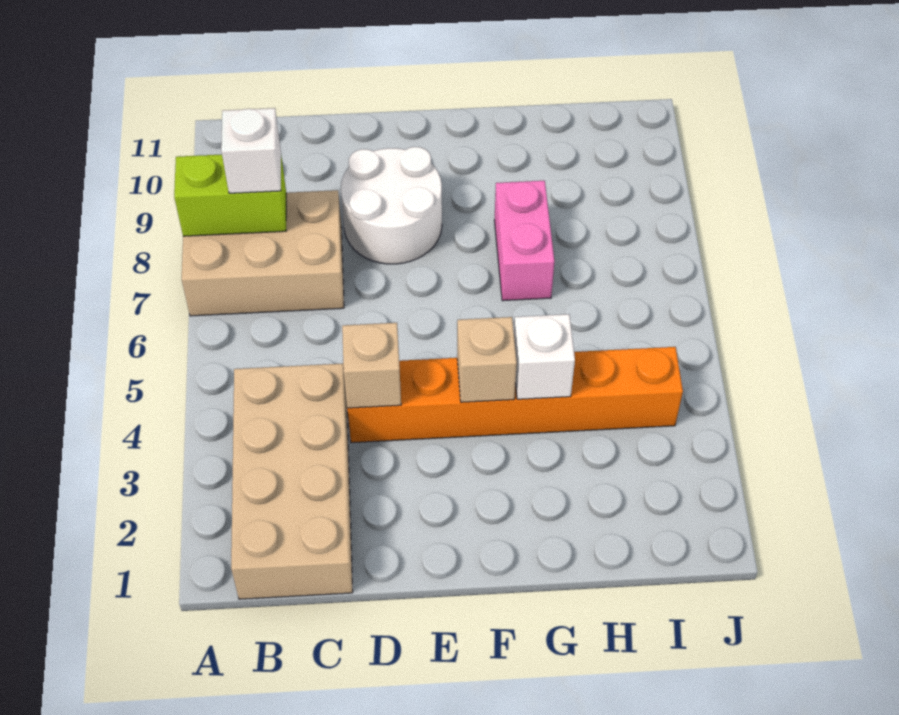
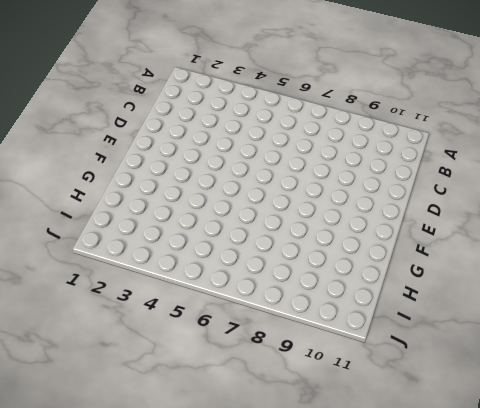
none -> tan 2x3 brick [182,190,344,316]
none -> tan 2x4 brick [231,363,353,599]

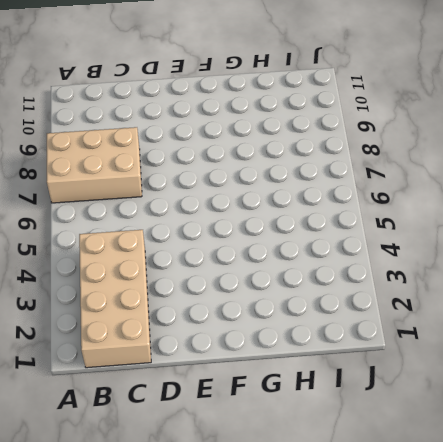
none -> orange 1x6 brick [347,347,683,443]
none -> white 2x2 round brick [341,147,442,264]

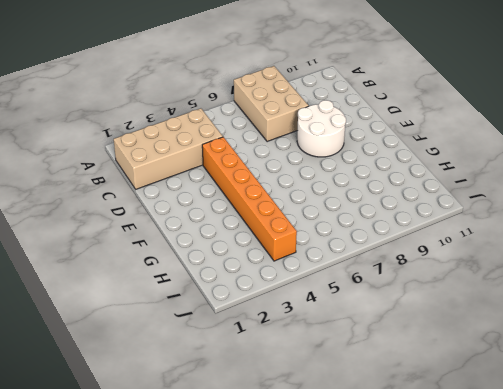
none -> pink 1x2 brick [494,181,554,301]
none -> lime 1x2 brick [174,155,286,236]

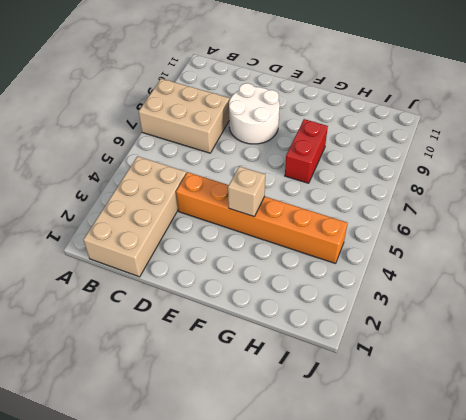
red 1x2 brick [285,119,328,183] -> pink 1x2 brick [494,181,554,301]
none -> lime 1x2 brick [174,155,286,236]
none -> tan 1x1 brick [342,323,401,408]

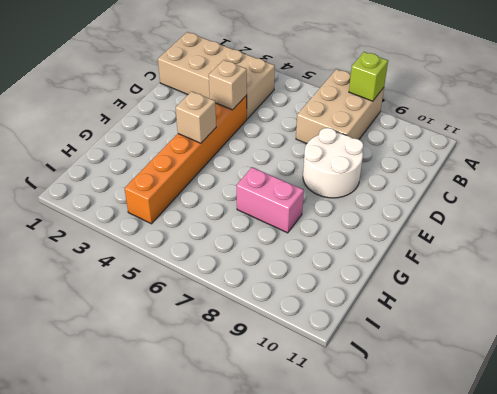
lime 1x1 brick [349,52,388,101] -> lime 1x2 brick [174,155,286,236]
none -> white 1x1 brick [514,314,575,399]
none -> white 1x1 brick [221,108,281,193]

